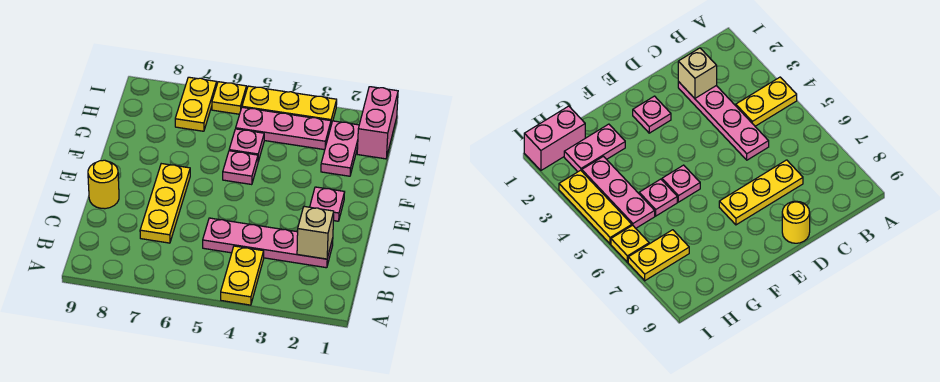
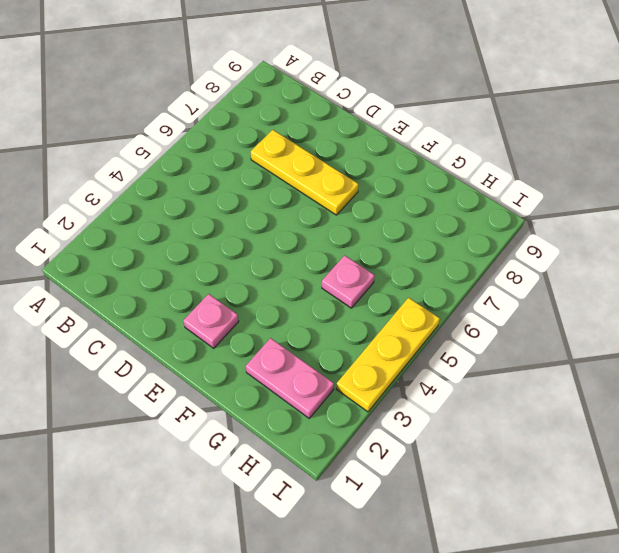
none -> yellow 1x2 plate [221,246,264,305]
none -> pink 1x4 plate [203,218,333,268]
none -> yellow 1x1 round brick [88,160,119,209]

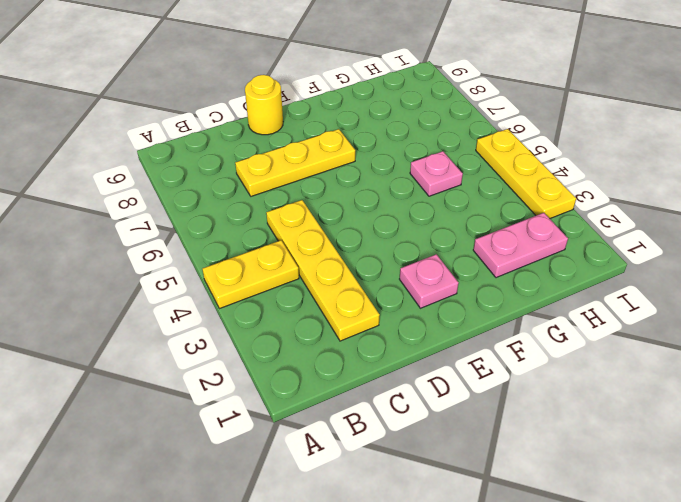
yellow 1x4 plate [266,200,380,341] -> pink 1x4 plate [203,218,333,268]
none -> pink 1x1 plate [223,151,258,185]
none -> pink 1x2 brick [357,87,398,159]
none -> pink 1x3 plate [236,107,331,150]

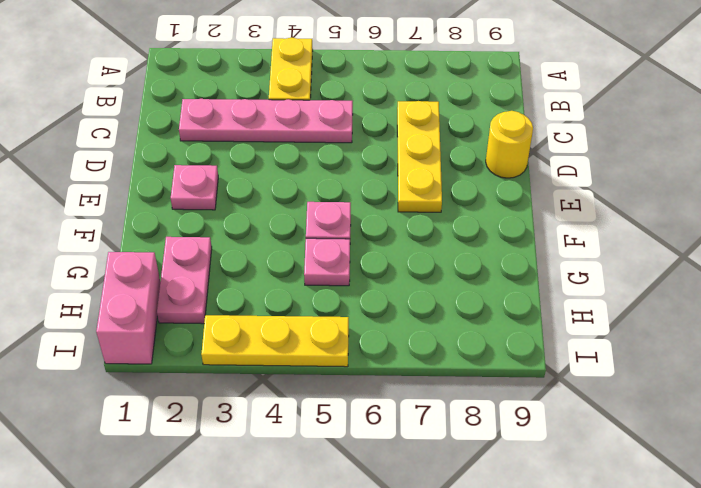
none -> pink 1x3 plate [236,107,331,150]
none -> yellow 1x2 plate [175,77,217,131]
none -> yellow 1x1 plate [212,82,246,114]

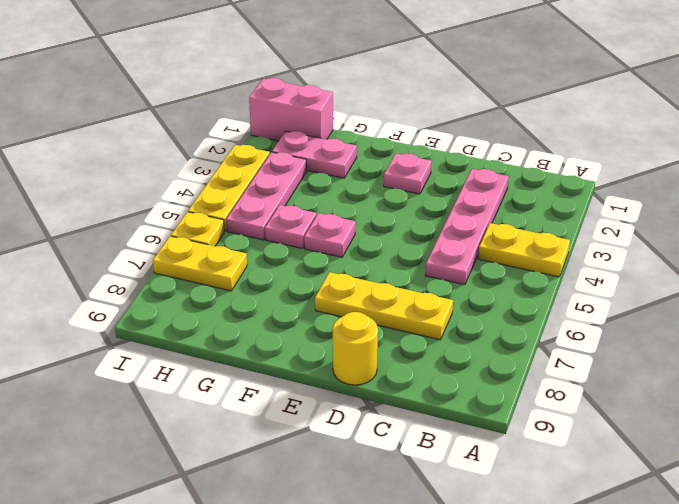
none -> tan 1x1 brick [297,207,334,259]

